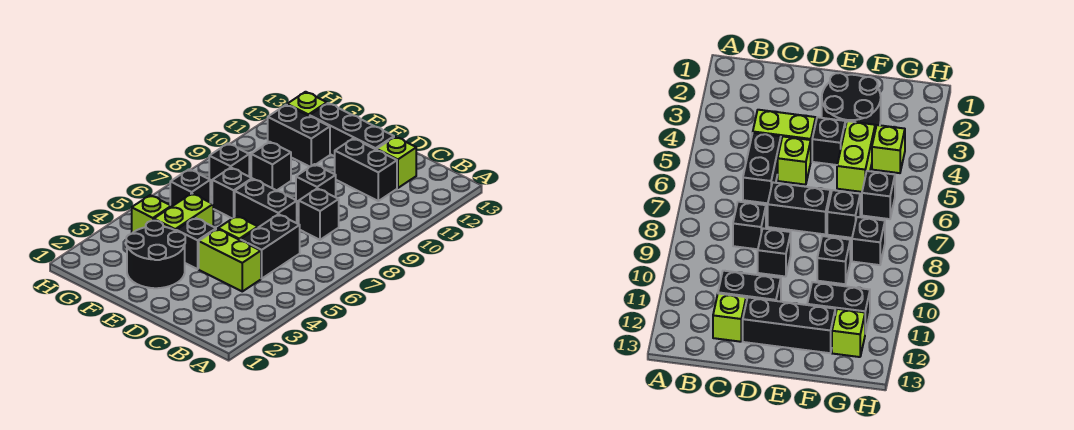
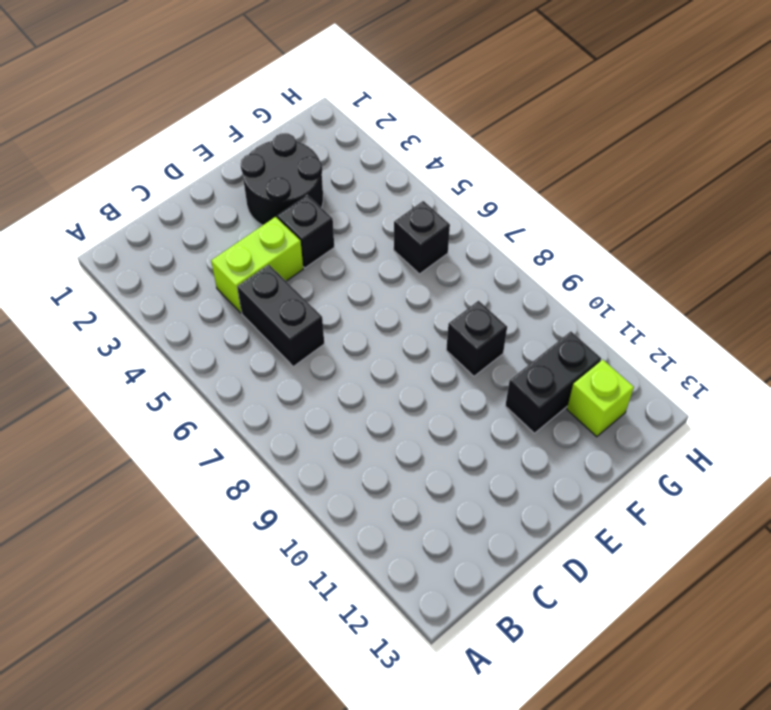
none -> black 1x1 brick [299,188,339,240]
none -> black 1x2 brick [335,138,397,201]
none -> lime 1x1 brick [377,137,416,188]

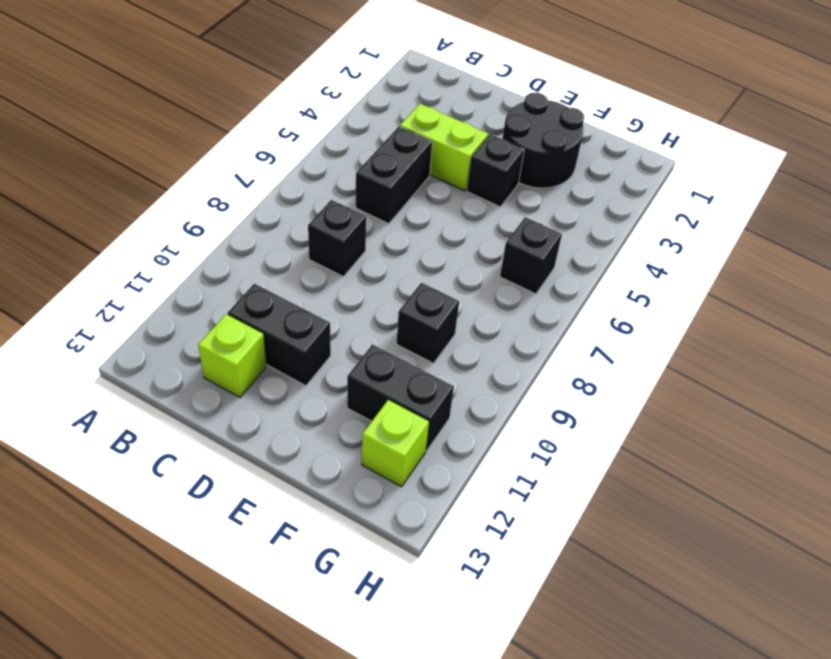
none -> lime 1x1 brick [218,216,258,240]
none -> black 1x2 brick [235,179,297,227]
none -> black 1x1 brick [296,164,336,206]

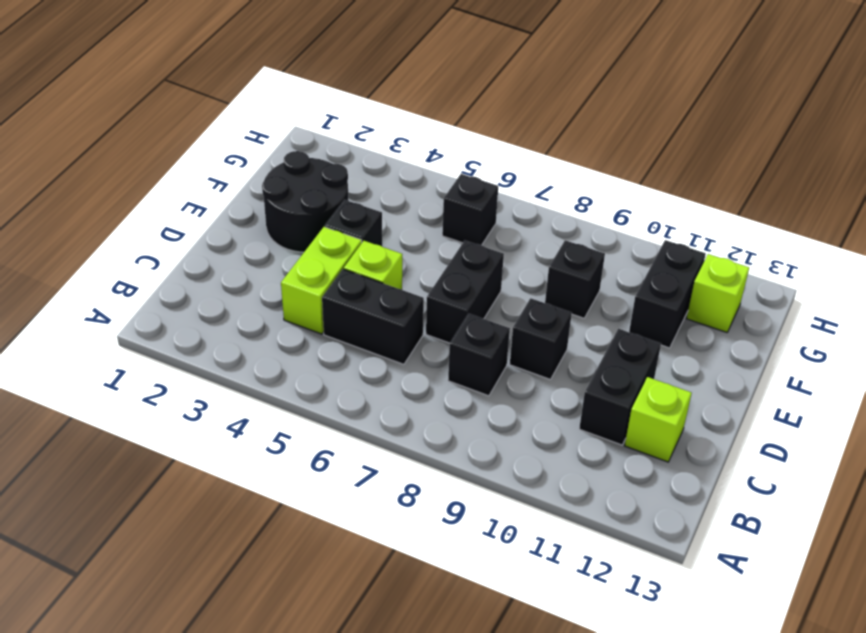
none -> black 1x3 brick [310,103,394,156]
none -> lime 1x2 brick [154,194,213,231]
none -> black 1x1 brick [212,168,252,218]

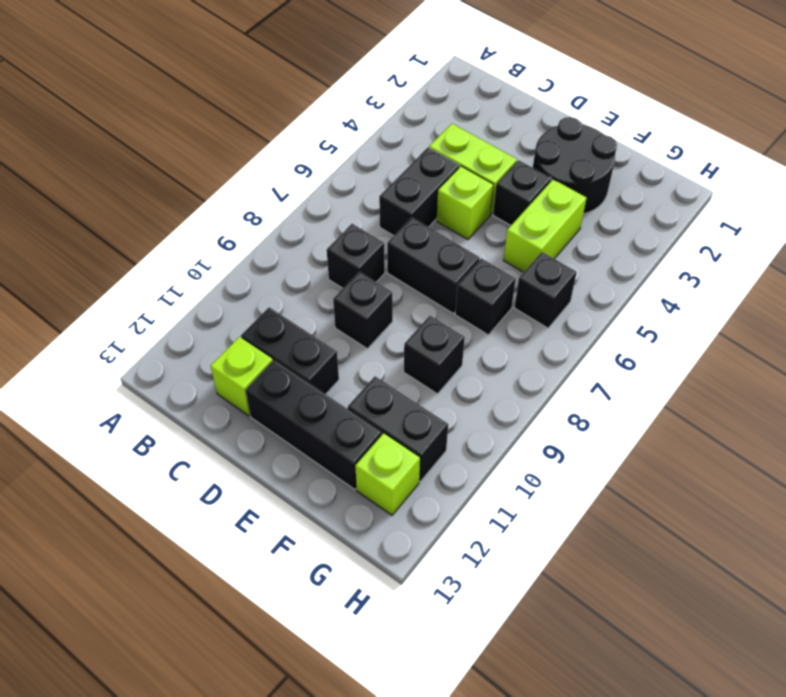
none -> lime 1x1 brick [132,195,171,233]
none -> black 1x1 brick [209,144,249,185]

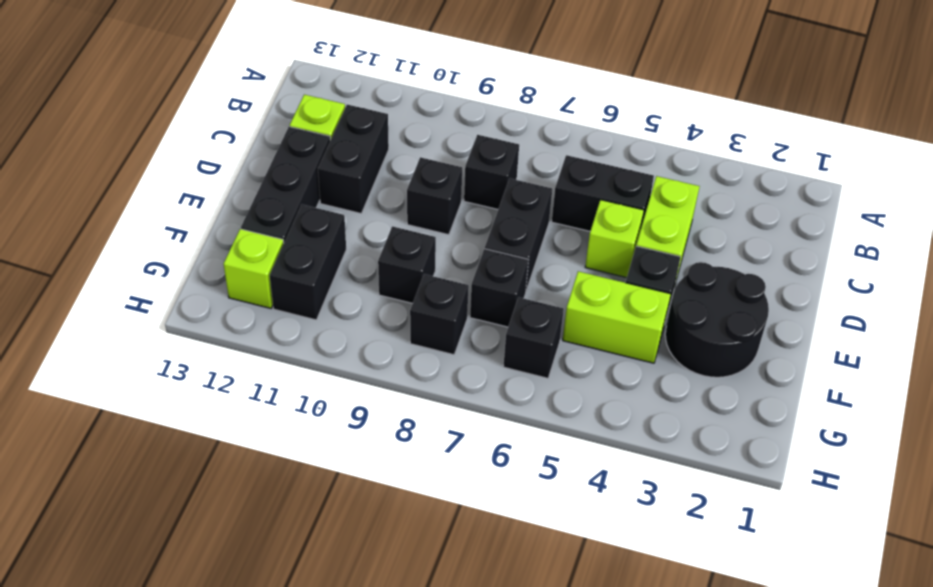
none -> lime 1x1 brick [132,195,171,233]

